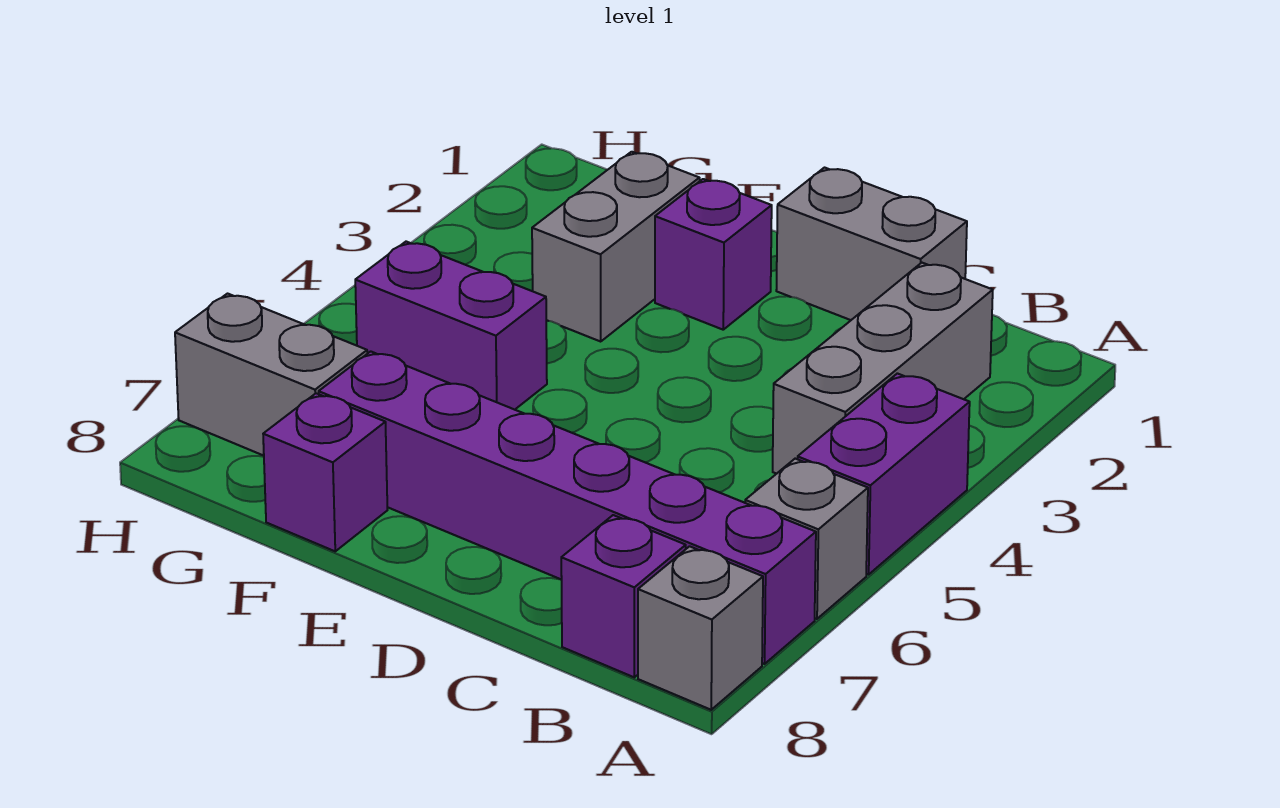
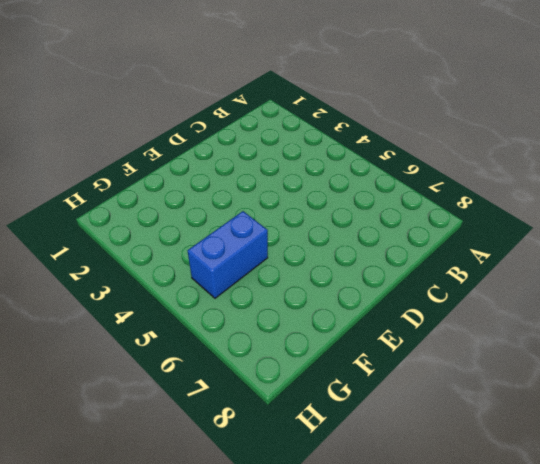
blue 1x2 brick [188,211,268,298] -> purple 1x2 brick [355,242,547,410]
none -> purple 1x2 brick [798,373,970,575]
none -> grey 1x1 brick [745,459,868,619]
none -> purple 1x6 brick [319,351,816,664]

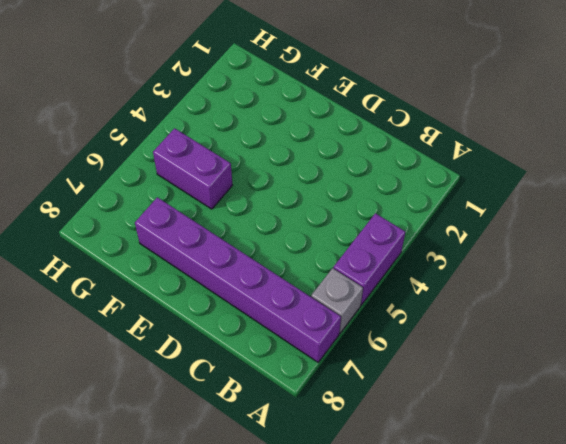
none -> grey 1x1 brick [638,546,763,710]
none -> grey 1x3 brick [773,263,993,474]
none -> purple 1x1 brick [561,515,686,677]

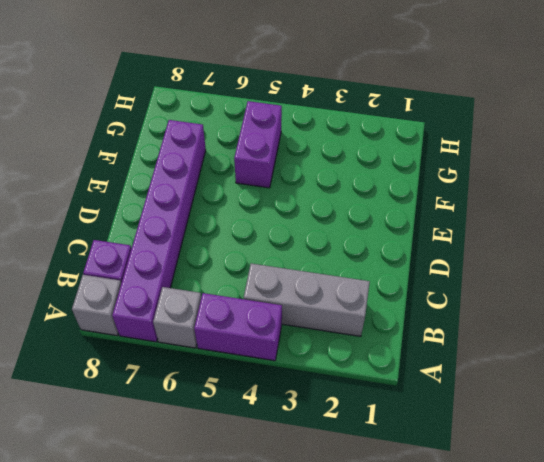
none -> grey 1x2 brick [776,168,967,320]
none -> purple 1x1 brick [655,179,772,330]
none -> grey 1x2 brick [532,152,700,341]

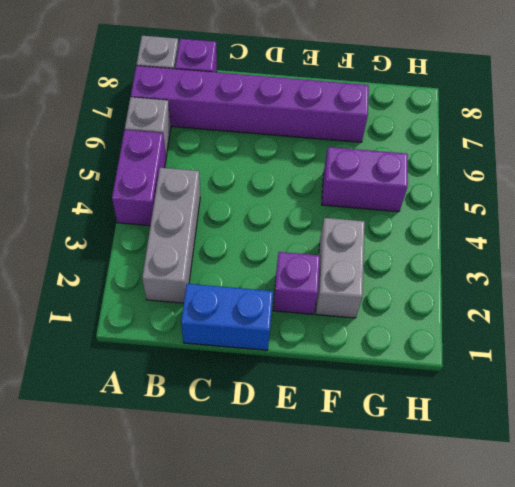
blue 1x2 brick [181,284,273,350] -> grey 1x2 brick [776,168,967,320]
none -> purple 1x1 brick [263,393,387,551]
none -> grey 1x2 brick [175,294,367,456]

